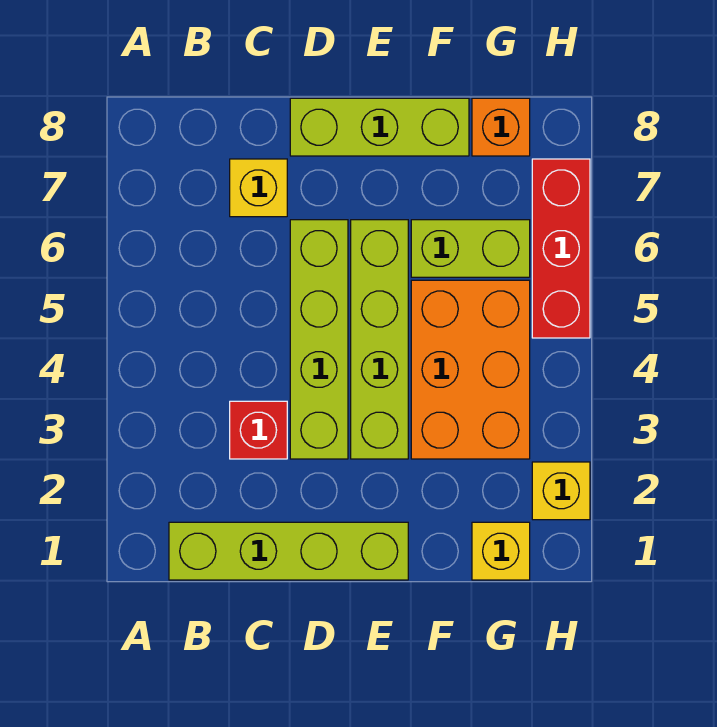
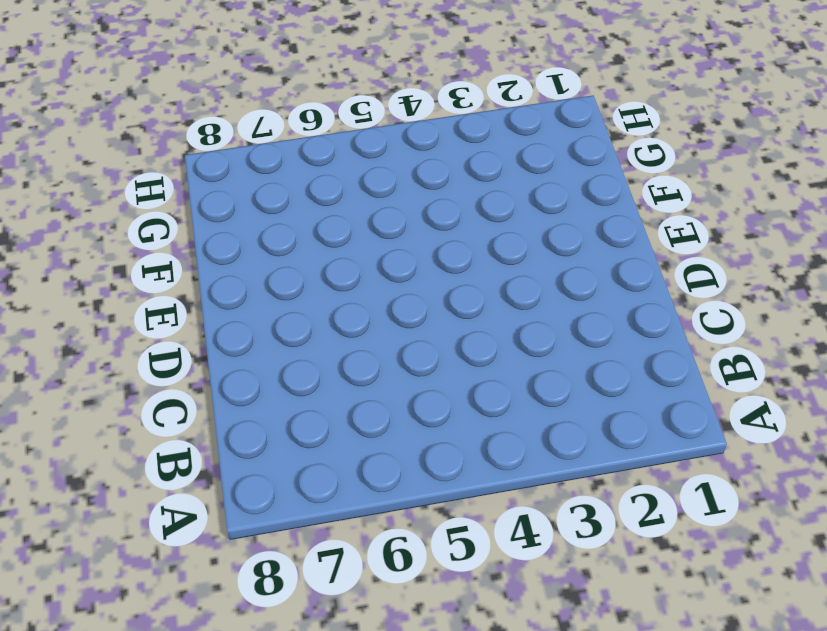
none -> lime 1x4 brick [169,522,408,580]
none -> red 1x1 brick [230,401,287,459]
none -> yellow 1x1 brick [230,159,287,217]

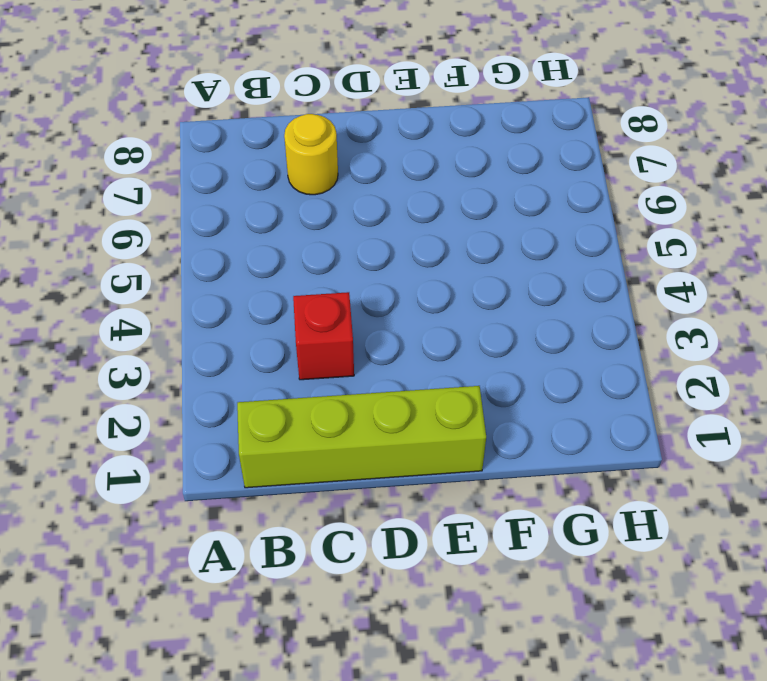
yellow 1x1 round brick [284,114,338,195] -> yellow 1x1 brick [230,159,287,217]
none -> lime 1x4 brick [290,220,348,459]
none -> lime 1x3 brick [290,98,469,156]
none -> lime 1x4 brick [351,220,408,459]

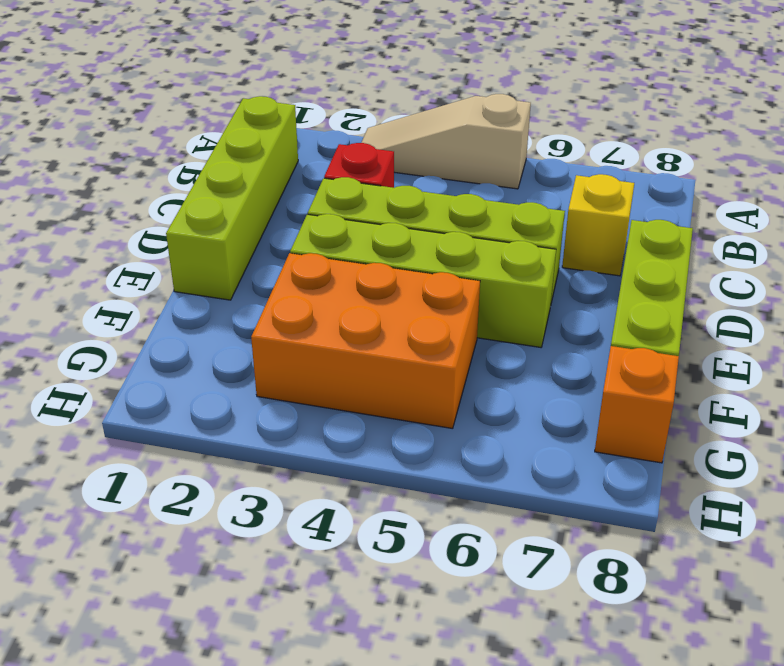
tan 1x3 slope [361,94,531,189] -> none
none -> lime 1x2 brick [411,220,530,277]
none -> yellow 1x1 brick [472,522,530,580]
none -> yellow 1x1 brick [532,462,590,520]

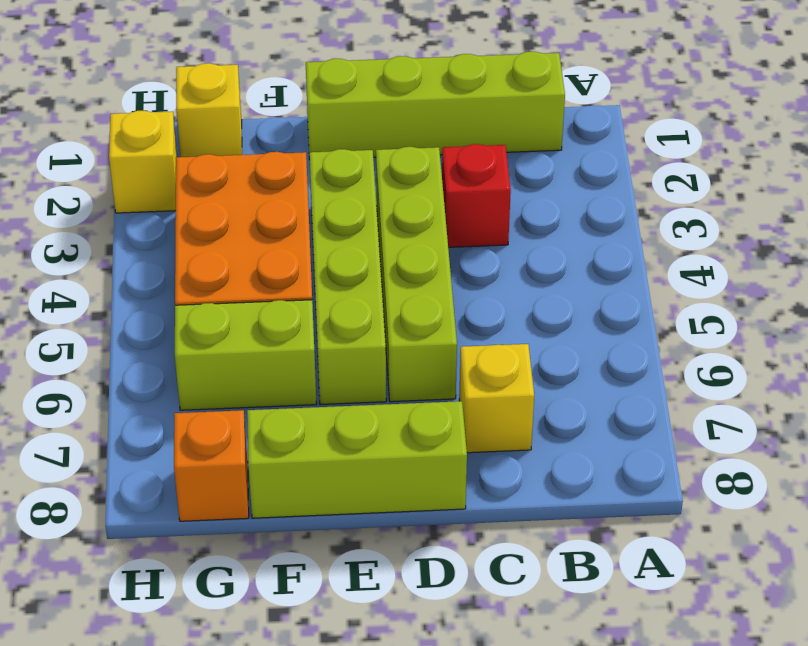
none -> red 1x3 brick [532,159,590,338]

